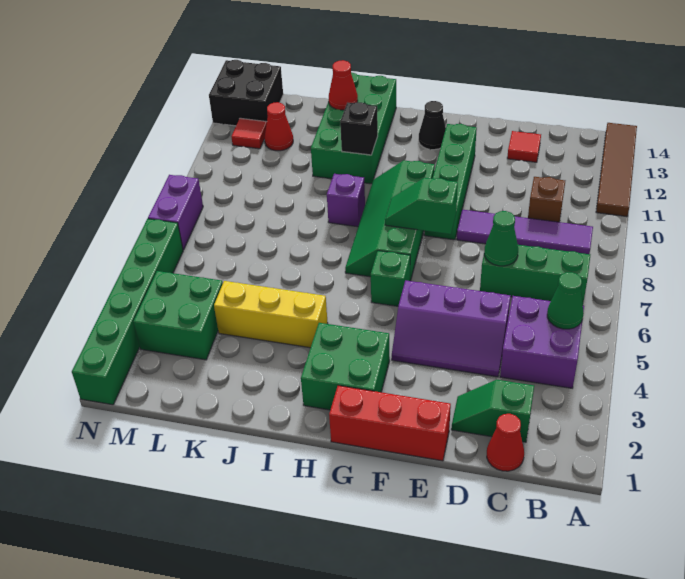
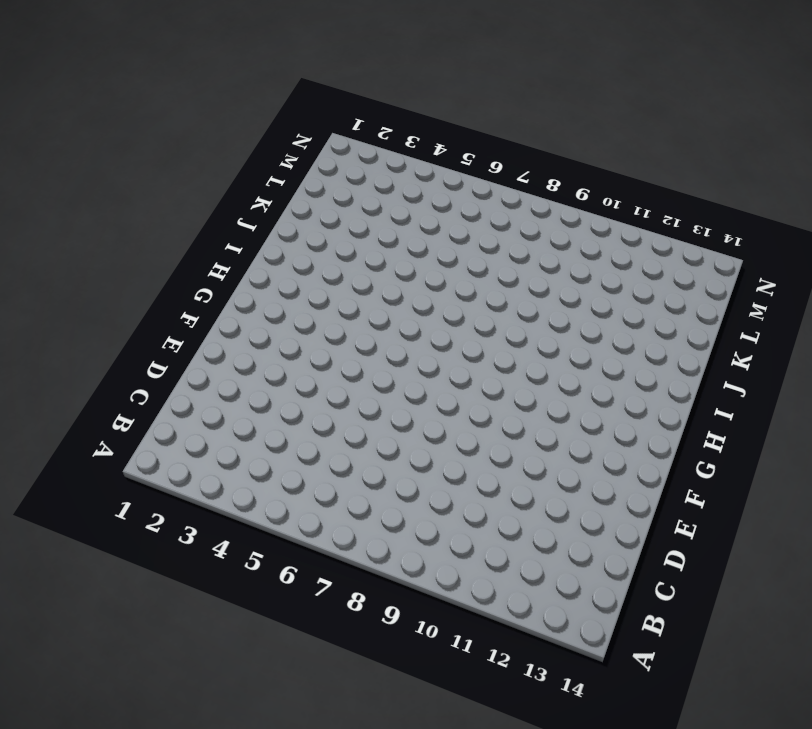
none -> brown 1x4 tile [596,123,637,217]
none -> purple 2x2 brick [500,296,584,388]
none -> green 1x3 brick [480,245,590,304]

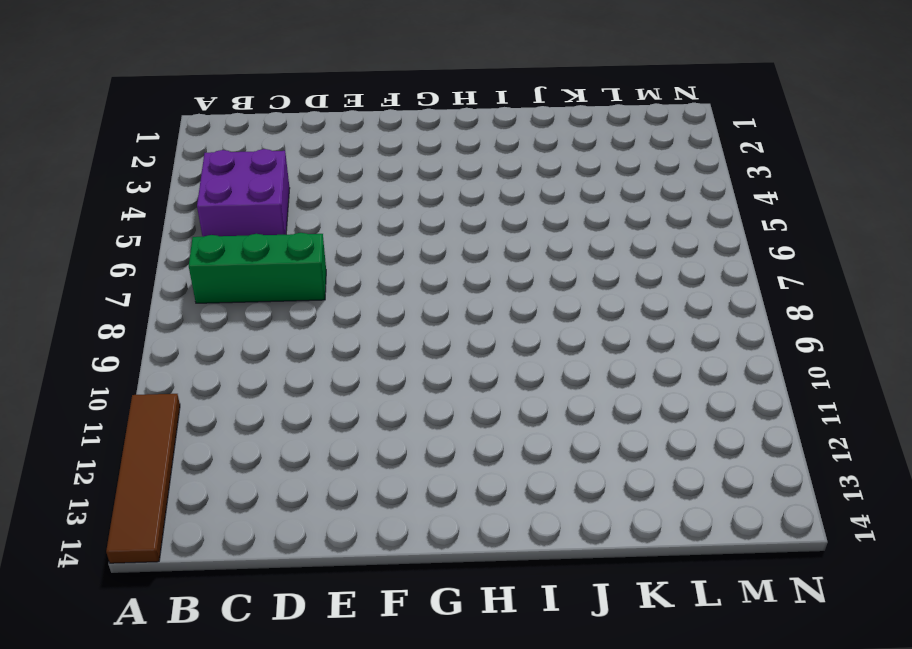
none -> purple 1x4 tile [457,210,593,254]
none -> red 1x1 cone [487,414,524,471]
none -> green 1x2 slope [451,380,534,442]

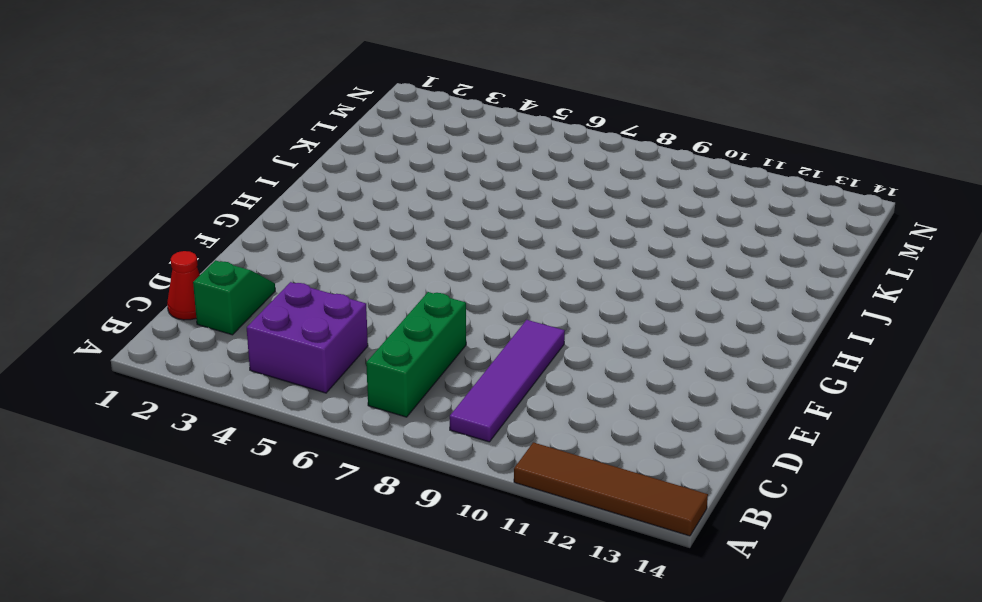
none -> brown 1x1 brick [528,177,565,222]
none -> purple 2x3 slope [392,280,511,377]
none -> red 1x1 tile [507,131,541,162]

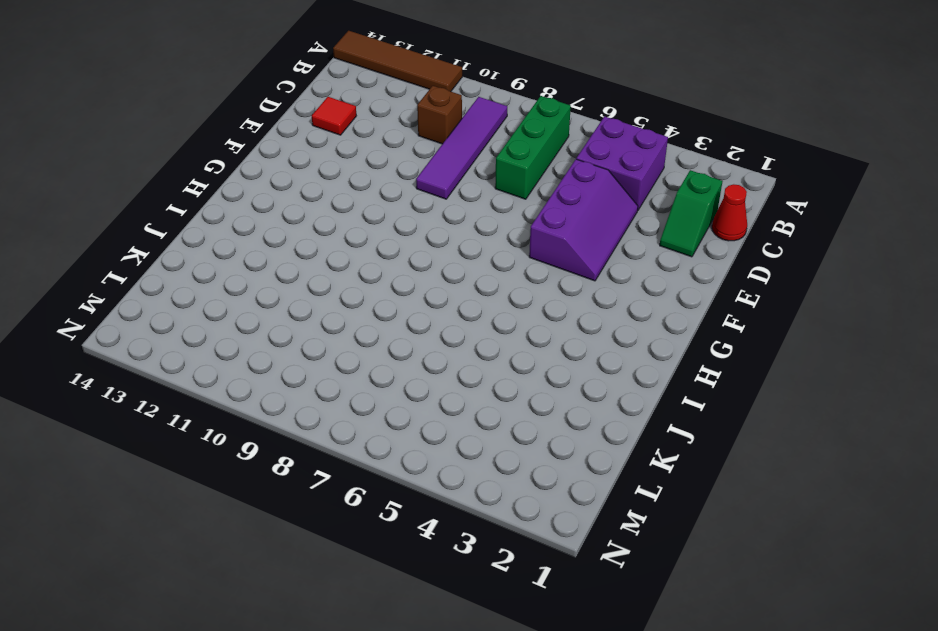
none -> red 1x3 brick [329,385,451,461]
none -> green 1x4 brick [424,124,477,240]
none -> green 2x2 brick [301,323,390,410]

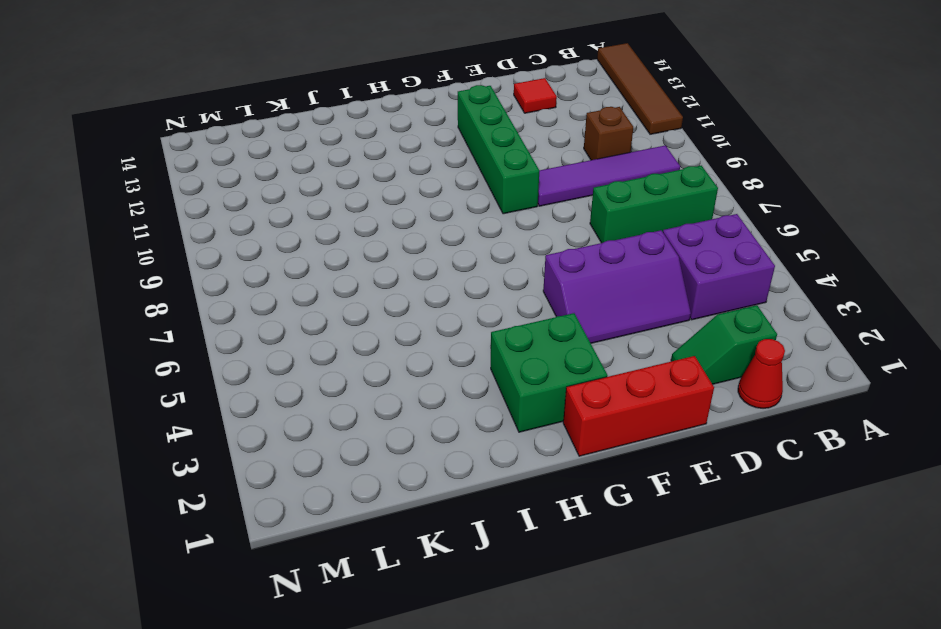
none -> green 1x1 brick [371,251,410,306]
none -> green 2x4 slope [345,160,435,281]
none -> black 1x1 cone [419,101,446,150]

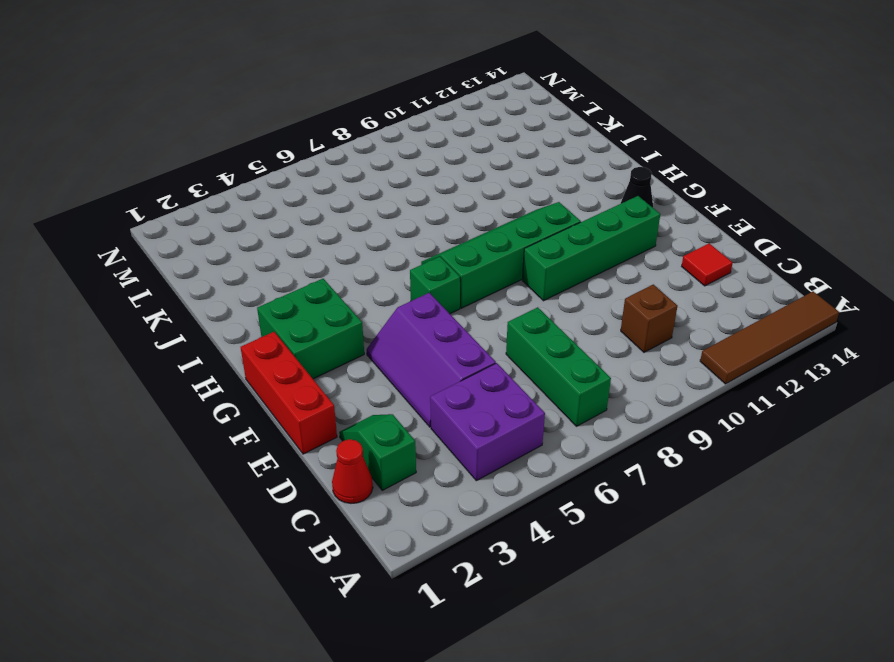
none -> purple 1x4 tile [457,210,593,254]
none -> yellow 1x3 brick [214,281,328,348]
none -> purple 1x1 brick [327,174,365,227]

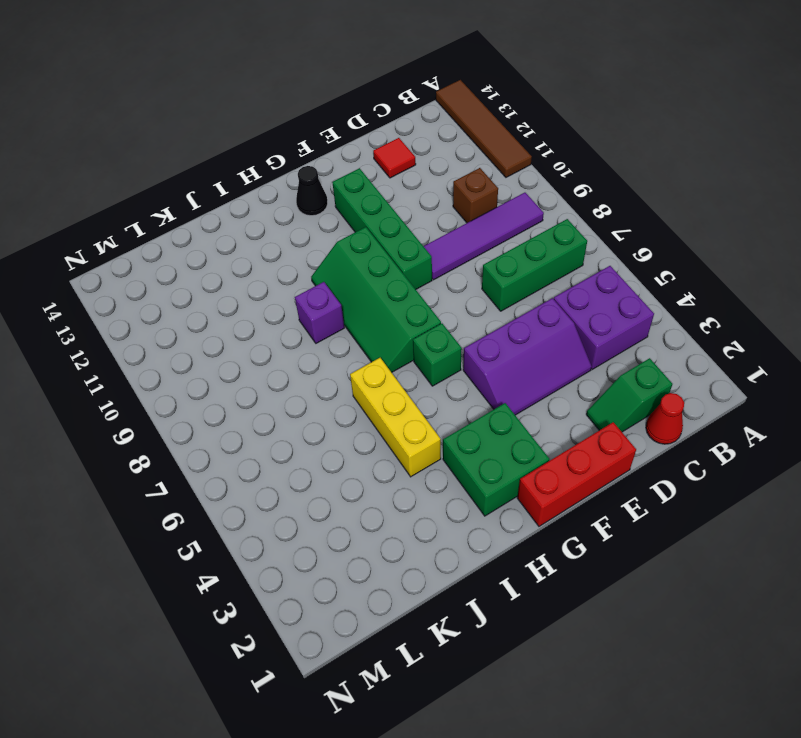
yellow 1x3 brick [350,358,441,477] -> yellow 1x3 brick turned to [214,281,328,348]
none -> green 2x4 brick [311,72,396,184]
none -> green 2x2 brick [133,271,223,360]
none -> red 1x1 cone [264,102,293,151]

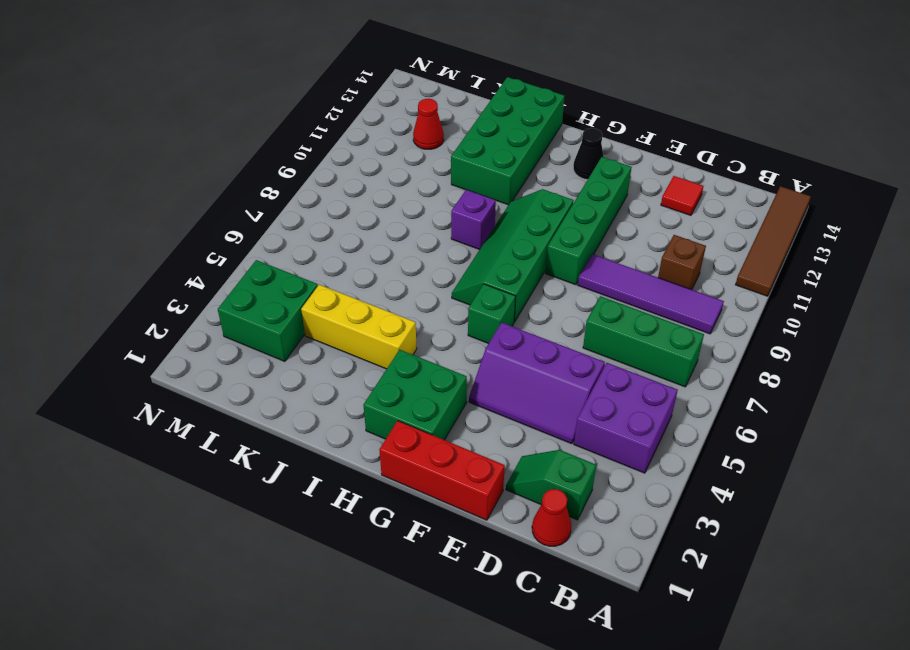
none -> red 1x1 tile [231,118,267,149]
none -> black 2x2 brick [209,60,283,126]
none -> green 1x6 brick [72,219,183,405]

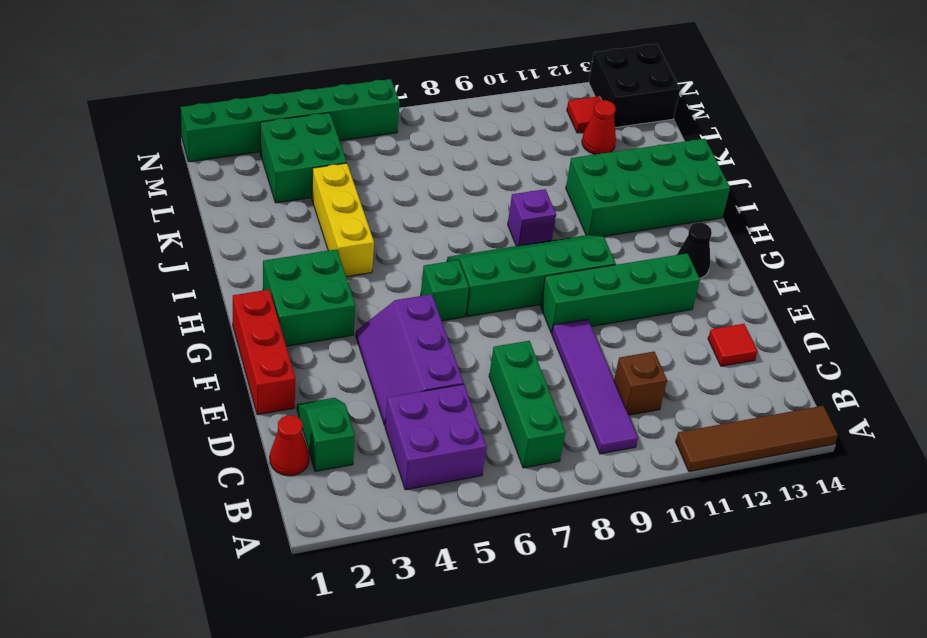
none -> purple 1x2 brick [148,175,203,250]
none -> green 1x1 cone [547,272,584,329]
none -> green 1x1 cone [484,211,518,266]

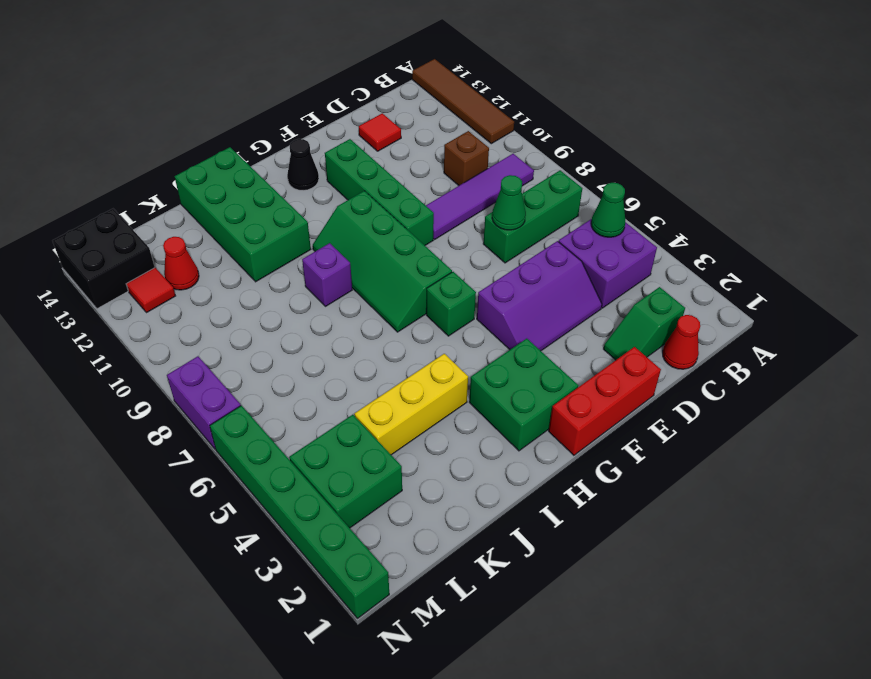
none -> green 1x2 slope [385,178,458,234]
none -> black 1x1 brick [340,102,378,155]
none -> red 1x1 cone [329,60,358,110]

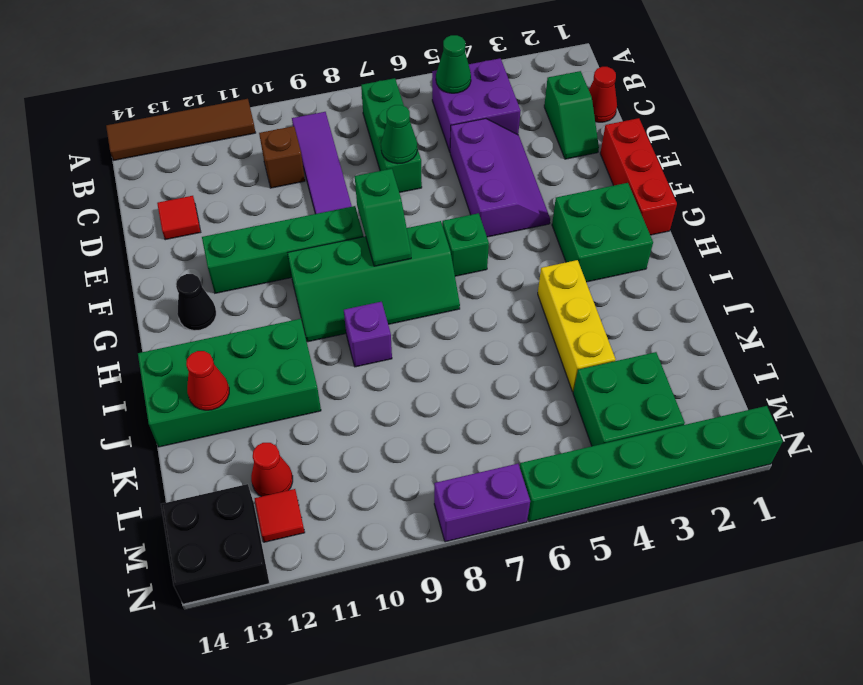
none -> black 1x1 brick [340,102,378,155]

